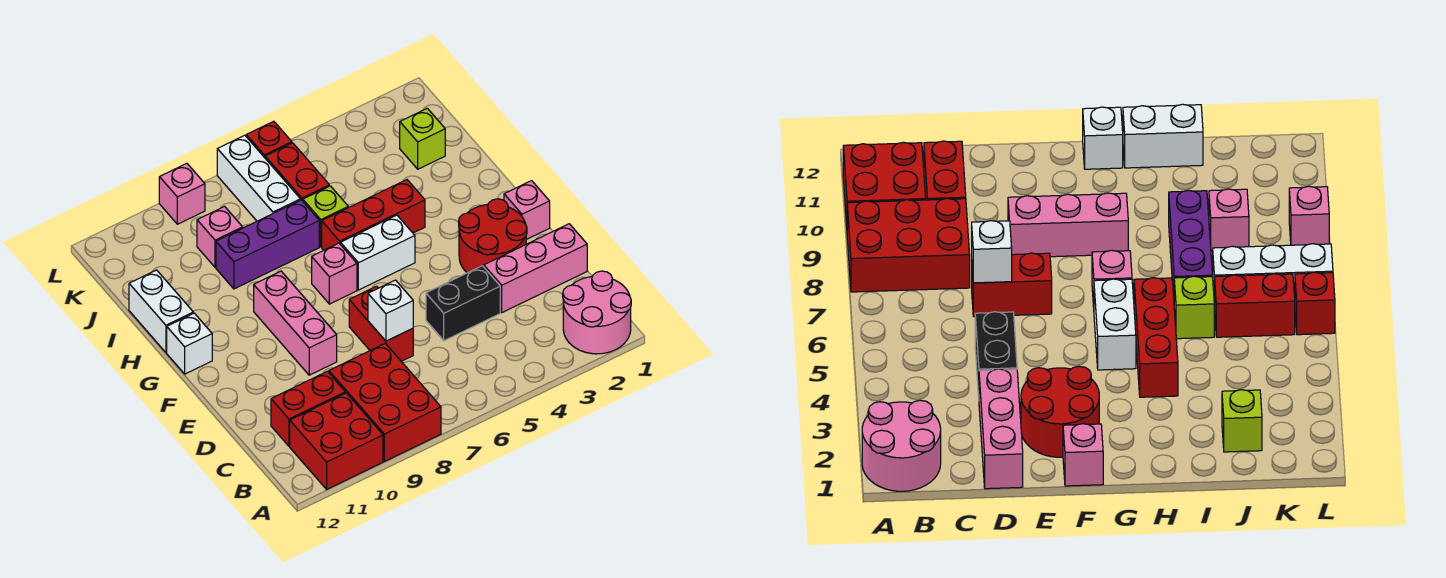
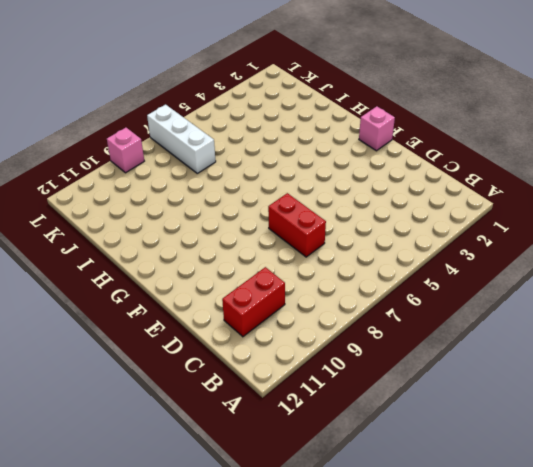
none -> pink 2x2 round brick [563,271,631,354]
none -> red 2x3 brick [329,343,441,461]
none -> red 2x2 brick [290,393,383,489]

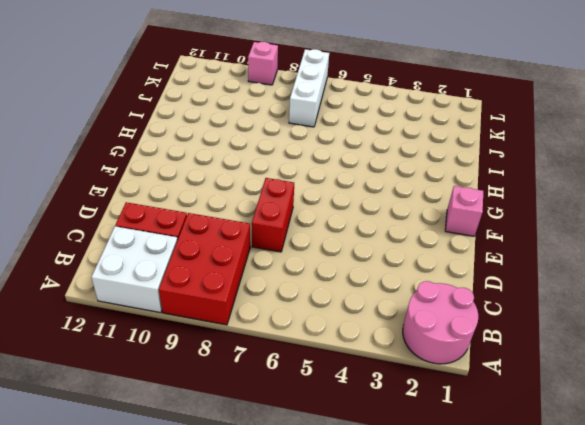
white 2x2 brick [91,226,178,313] -> red 2x2 brick [290,393,383,489]
none -> pink 1x3 brick [484,224,587,312]
none -> black 1x2 brick [426,266,500,341]
none -> red 2x2 round brick [459,199,527,273]

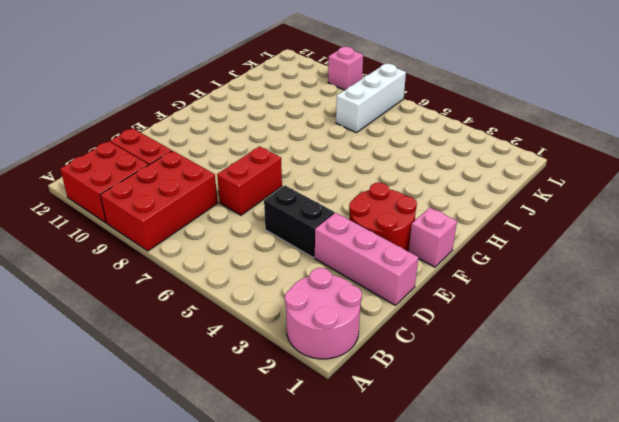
none -> pink 1x3 brick [254,271,337,375]
none -> white 1x2 brick [340,215,415,290]
none -> pink 1x1 brick [312,243,357,304]

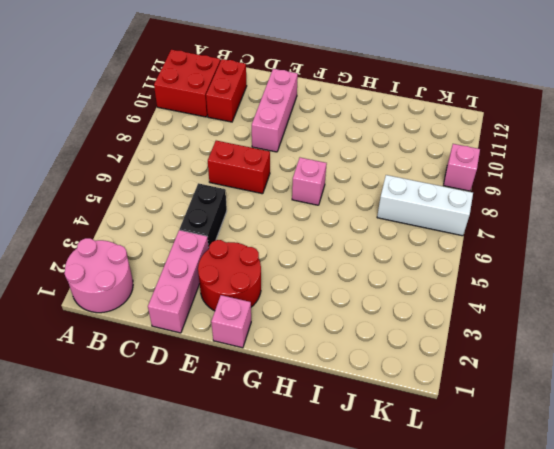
pink 1x3 brick [252,69,298,152] -> pink 1x3 brick turned to [254,271,337,375]
none -> red 2x3 brick [329,343,441,461]
none -> white 1x2 brick [340,215,415,290]
none -> white 1x1 brick [167,313,212,374]

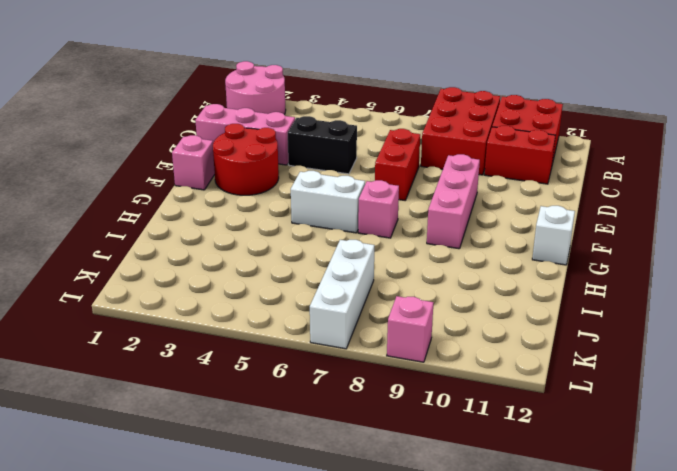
none -> red 1x3 brick [322,180,425,250]
none -> white 1x2 brick [129,270,193,352]
none -> lime 1x1 brick [303,186,348,247]

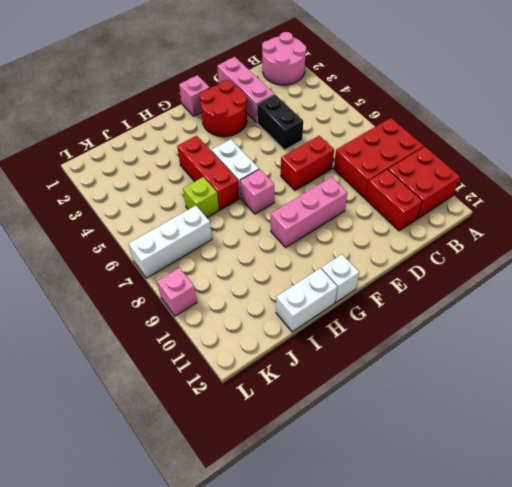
none -> purple 1x3 brick [216,200,319,289]
none -> lime 1x1 brick [400,108,445,169]
none -> red 1x2 brick [265,143,329,201]

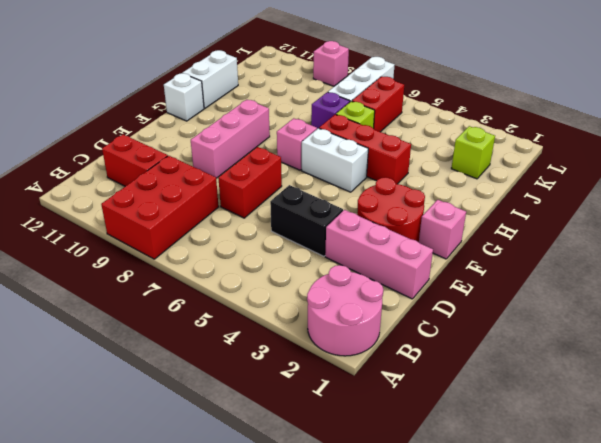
purple 1x1 brick [311,92,350,129] -> purple 1x3 brick [216,200,319,289]
none -> red 2x2 brick [290,393,383,489]
none -> pink 1x1 brick [197,206,243,267]
none -> red 1x1 brick [246,121,292,158]

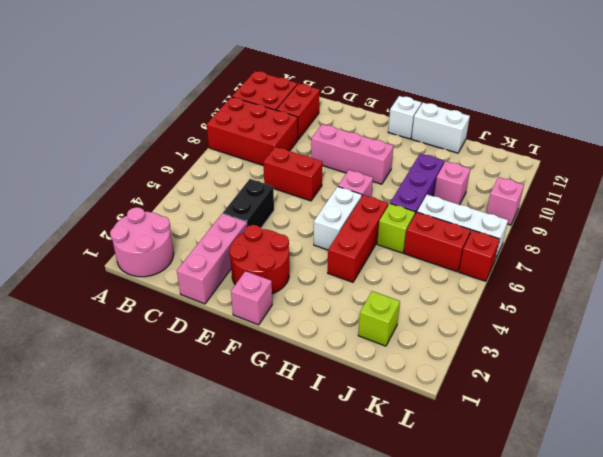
none -> white 1x1 brick [368,280,413,341]

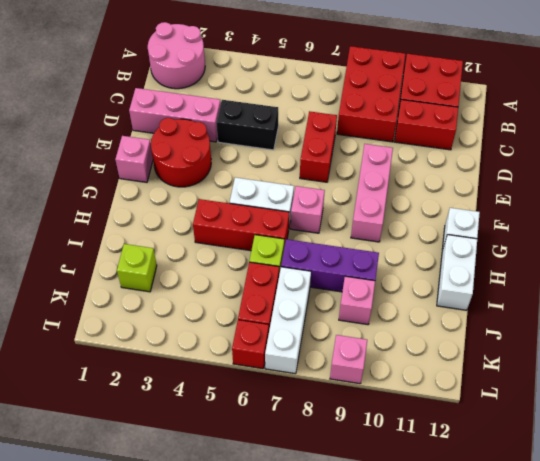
none -> white 1x1 brick [368,280,413,341]

